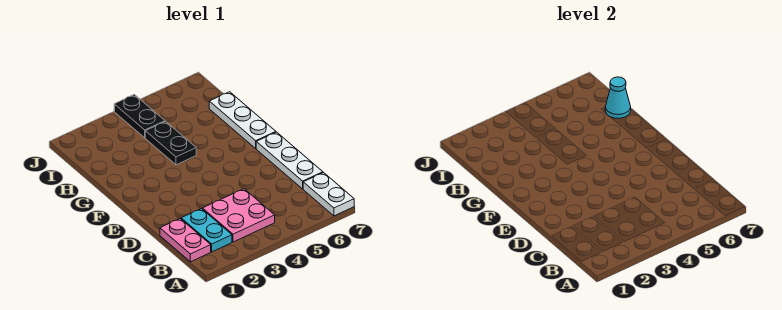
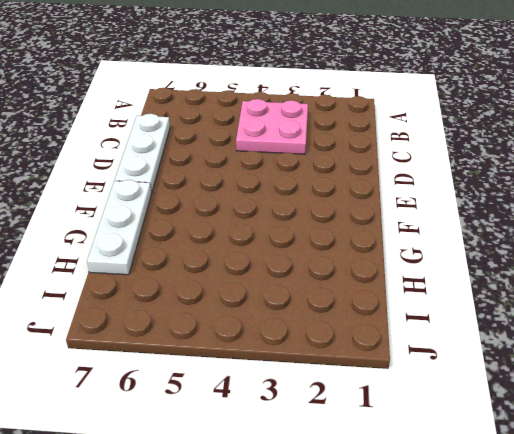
none -> white 1x2 plate [303,173,354,216]
none -> pink 1x2 plate [160,219,211,262]

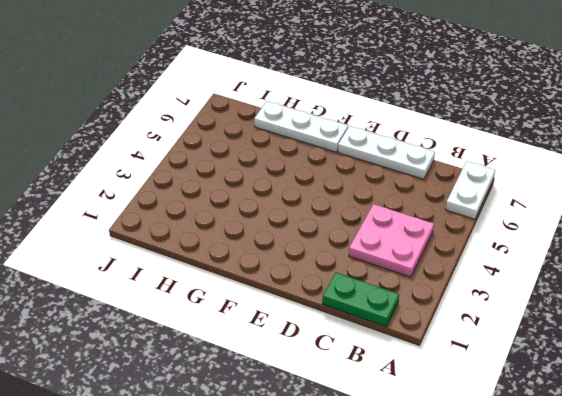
white 1x2 plate [445,161,495,219] -> white 1x2 plate turned to [303,173,354,216]
green 1x2 plate [322,273,399,327] -> pink 1x2 plate [160,219,211,262]
none -> cyan 1x2 plate [181,209,232,252]
none -> black 1x2 plate [145,121,196,165]

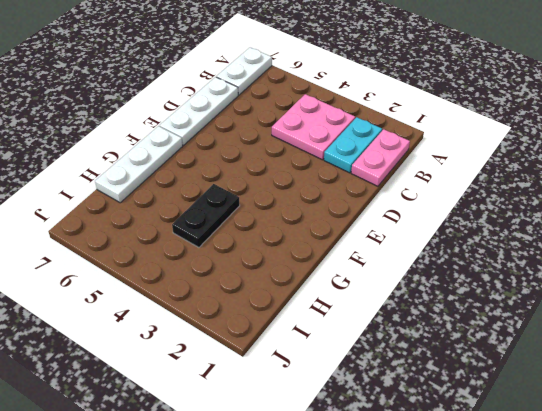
none -> black 1x2 plate [114,95,165,138]
none -> cyan 1x1 cone [605,77,631,118]

